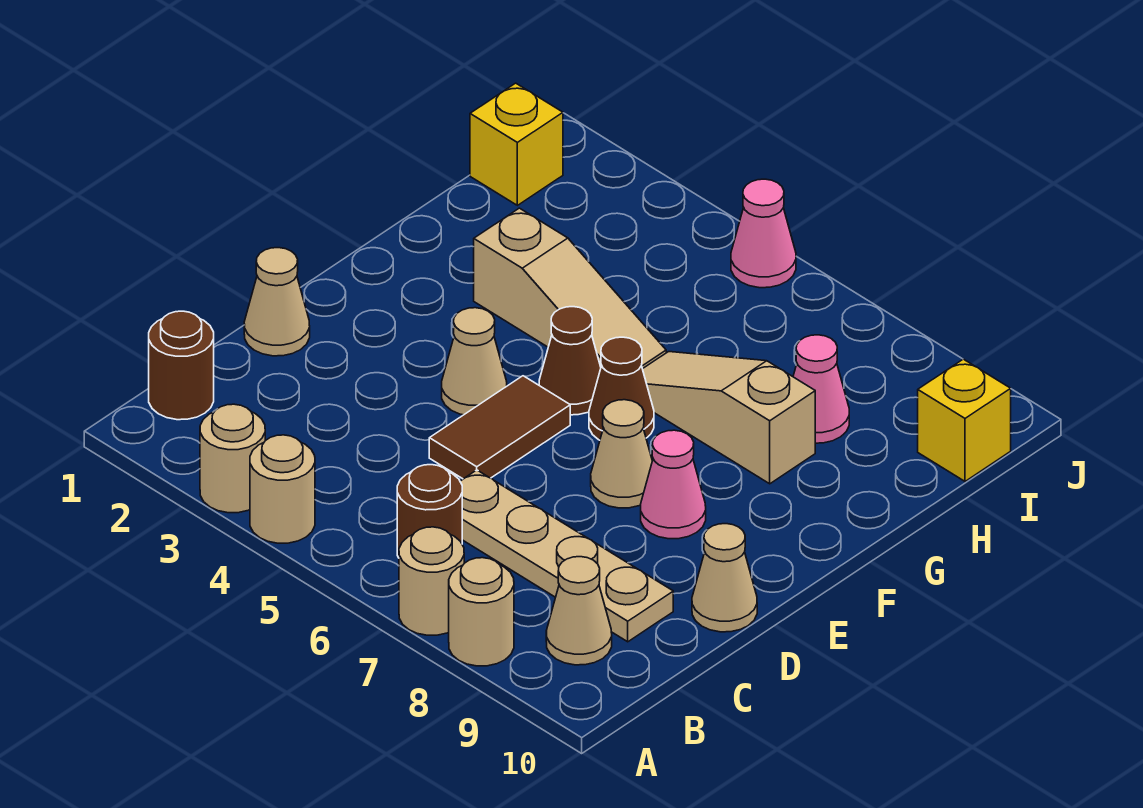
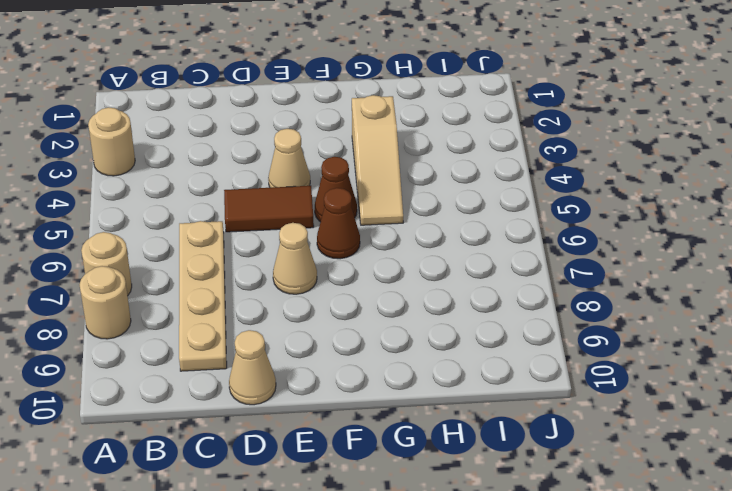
none -> tan 1x1 round brick [250,435,315,543]
none -> brown 1x1 round brick [149,311,214,420]
none -> brown 1x1 round brick [397,465,462,558]

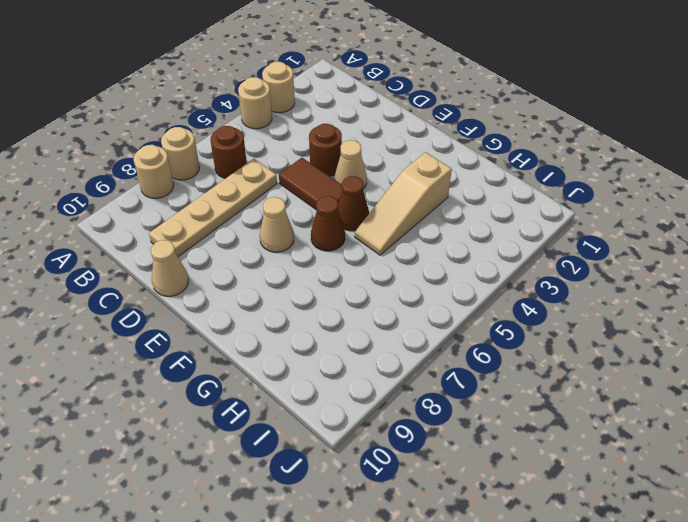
brown 1x1 round brick [309,124,342,176] -> brown 1x1 round brick moved to [149,311,214,420]
none -> tan 1x1 cone [546,557,612,665]
none -> tan 1x1 cone [244,248,310,356]
none -> pink 1x1 cone [641,430,706,539]

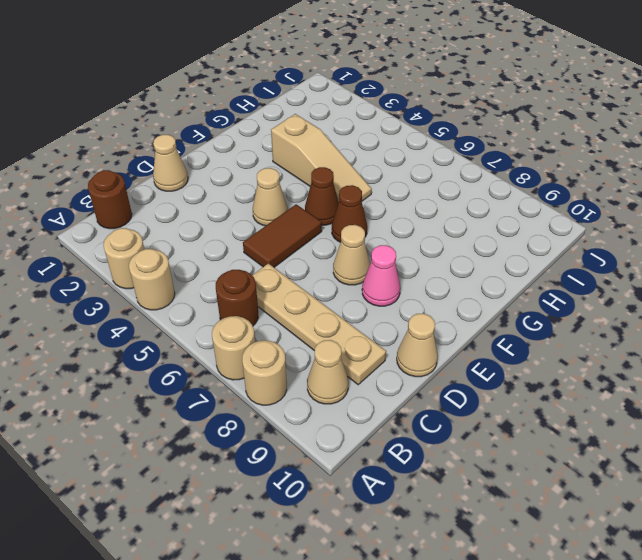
none -> tan 1x3 slope [643,352,815,484]
none -> pink 1x1 cone [793,335,849,443]
none -> yellow 1x1 brick [470,83,563,205]

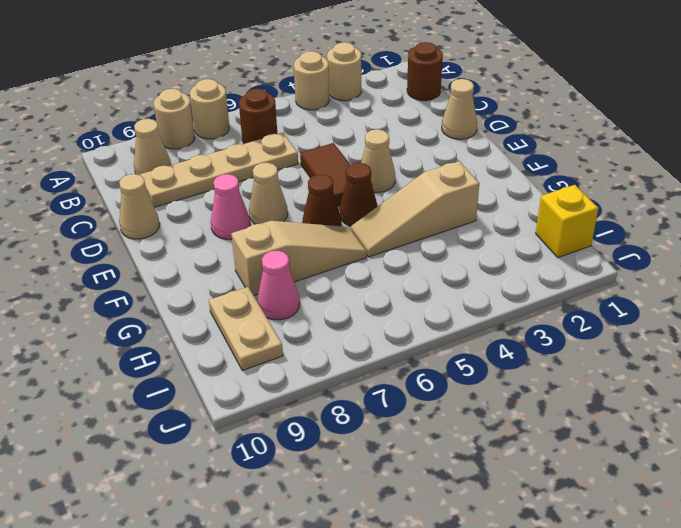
tan 1x2 plate [209,287,283,370] -> none
none -> yellow 1x1 brick [918,359,1011,481]
none -> pink 1x1 cone [731,179,796,288]

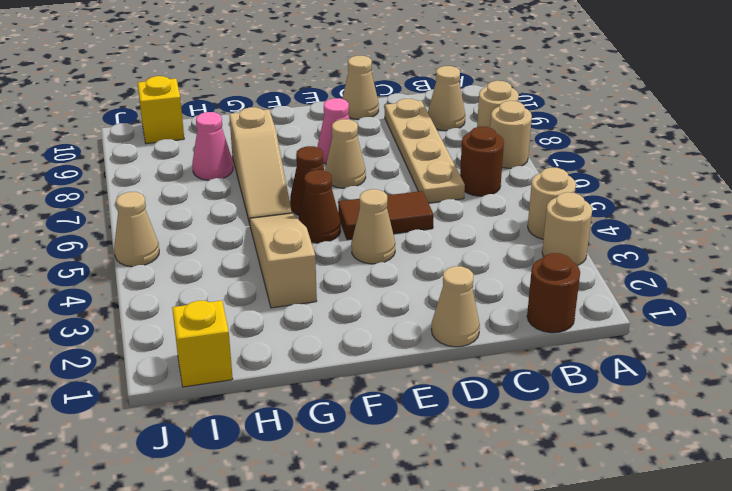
tan 1x1 cone [114,192,159,267] -> pink 1x1 cone [731,179,796,288]

